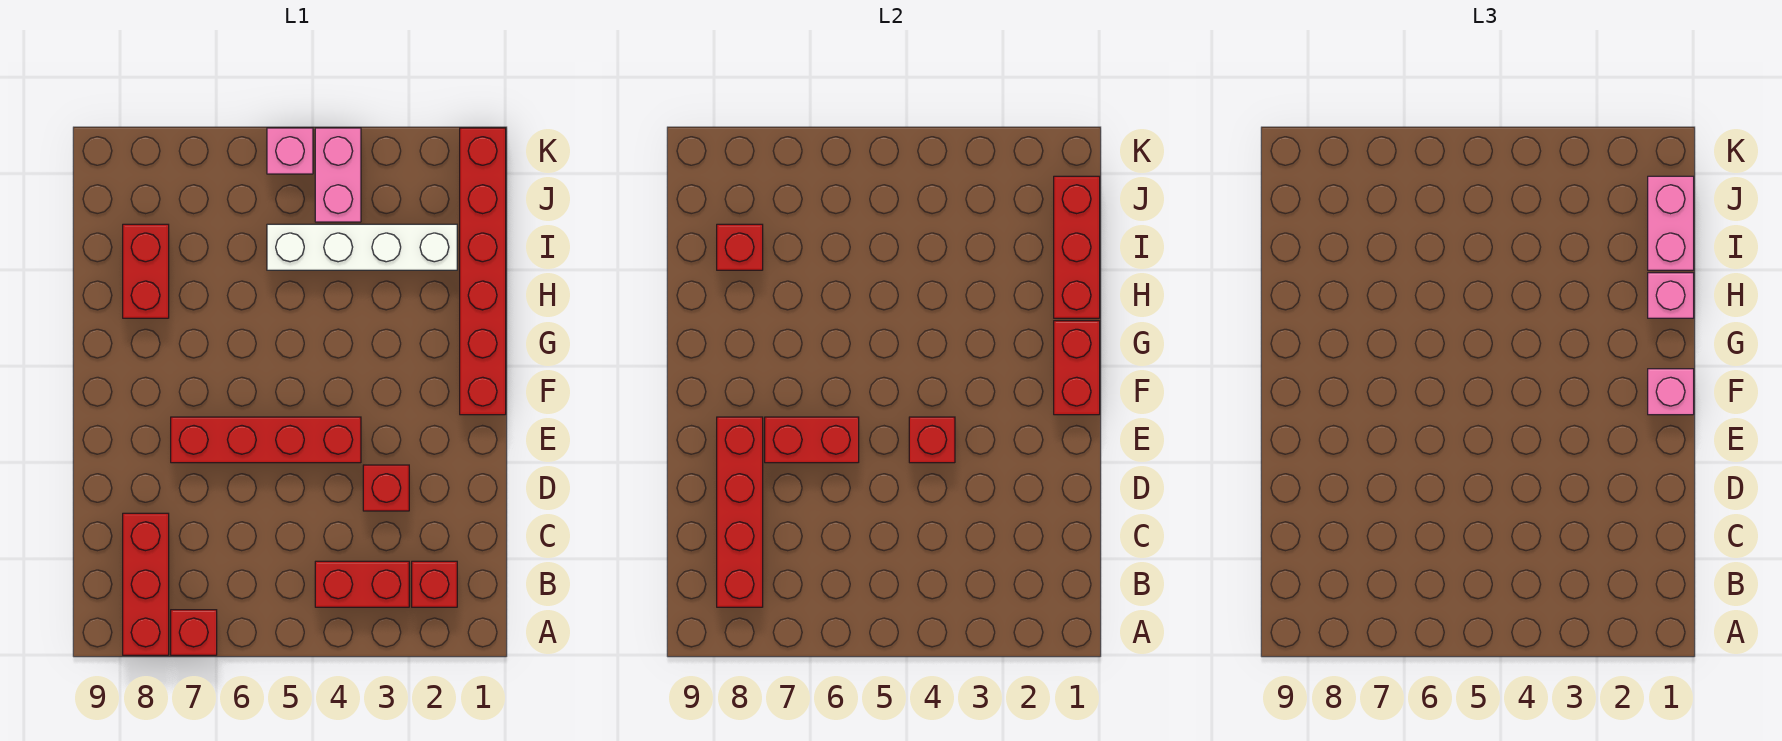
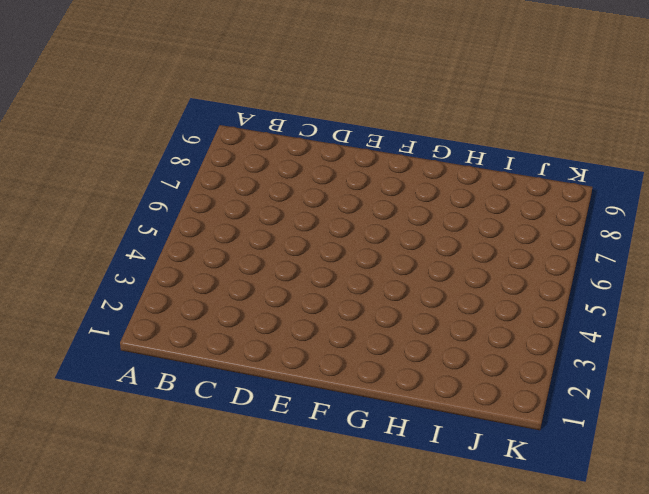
none -> red 1x1 brick [171,610,217,655]
none -> red 1x3 brick [123,513,169,655]
none -> red 1x1 brick [412,561,457,607]

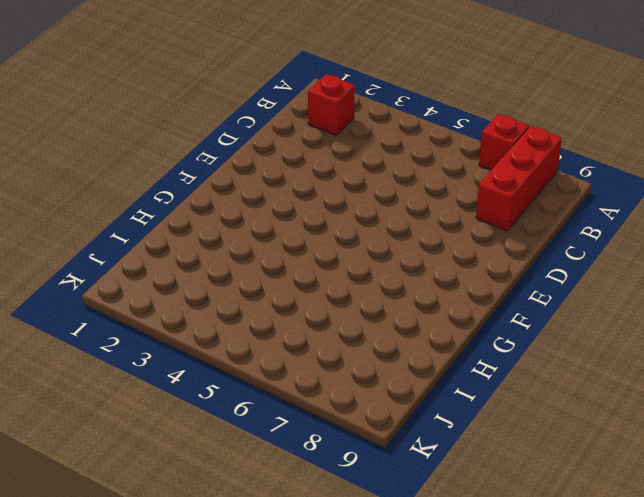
none -> red 1x2 brick [315,561,409,607]
none -> red 1x1 brick [363,465,409,511]
none -> red 1x4 brick [171,417,361,463]

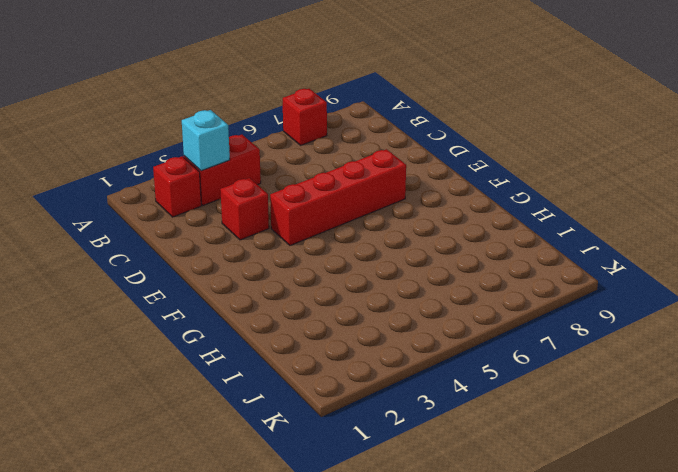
cyan 1x1 brick [182,110,230,171] -> none
none -> red 1x3 brick [123,513,169,655]
none -> red 1x6 brick [460,128,506,415]
none -> red 1x2 brick [123,224,169,318]

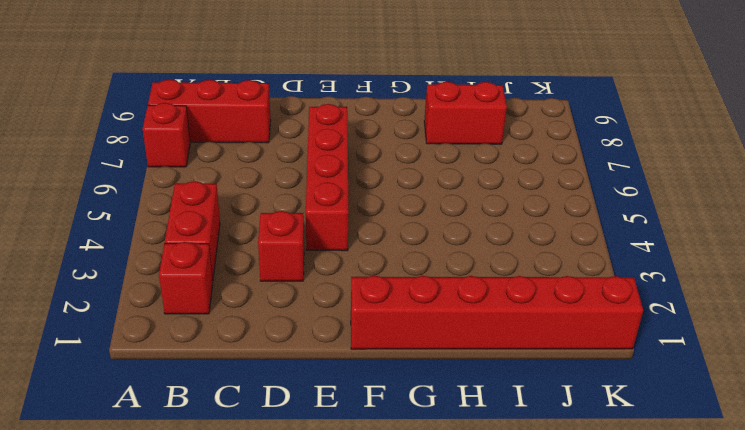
none -> white 1x4 brick [267,224,457,270]
none -> pink 1x2 brick [315,128,361,222]
none -> pink 1x1 brick [267,128,313,174]

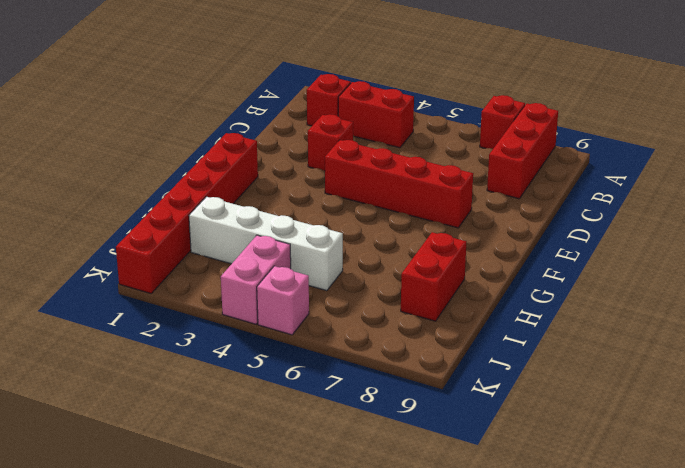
none -> red 1x4 brick [717,417,763,607]
none -> red 1x1 brick [909,417,955,463]
none -> red 1x2 brick [765,417,859,463]

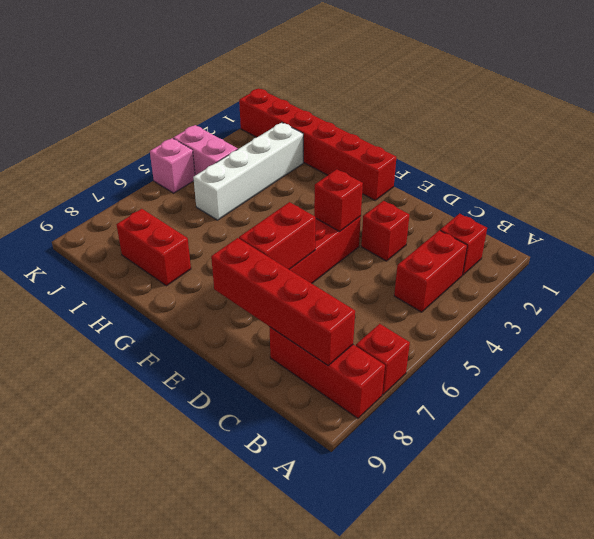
none -> red 1x2 brick [1054,321,1100,415]
none -> red 1x3 brick [1054,176,1100,318]
none -> red 1x1 brick [717,224,763,270]

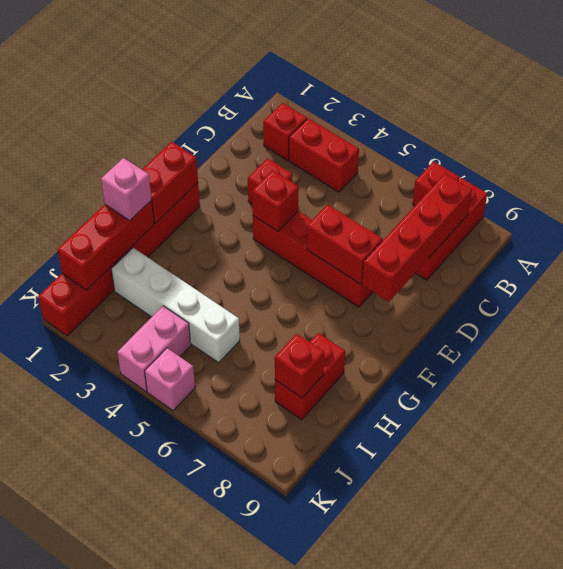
none -> pink 1x1 brick [1648,369,1694,415]
none -> pink 1x2 brick [1648,176,1694,270]

